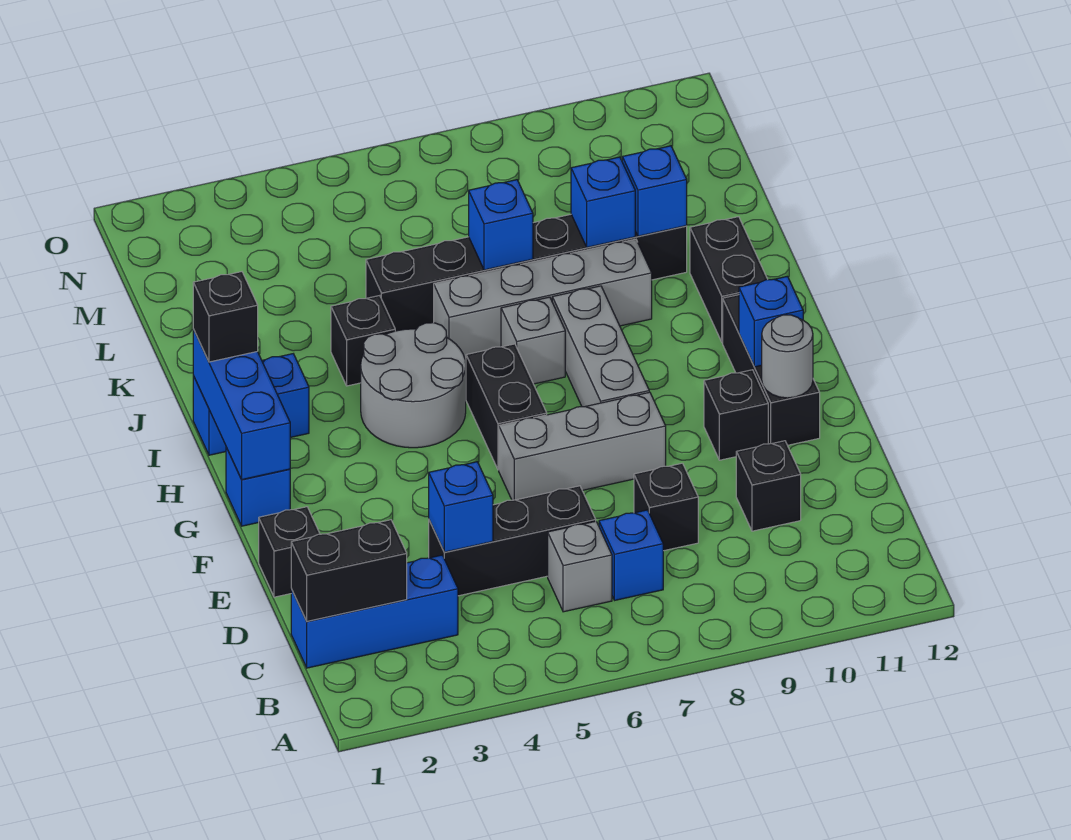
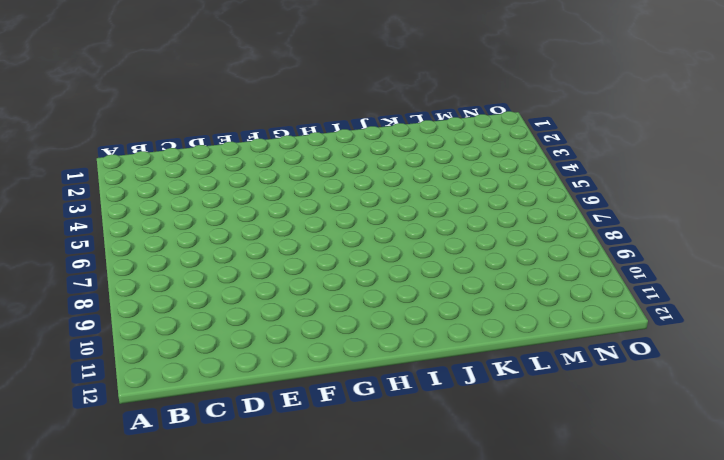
none -> blue 1x3 brick [291,555,458,668]
none -> grey 1x1 brick [548,521,612,612]
none -> blue 1x1 brick [599,510,663,600]

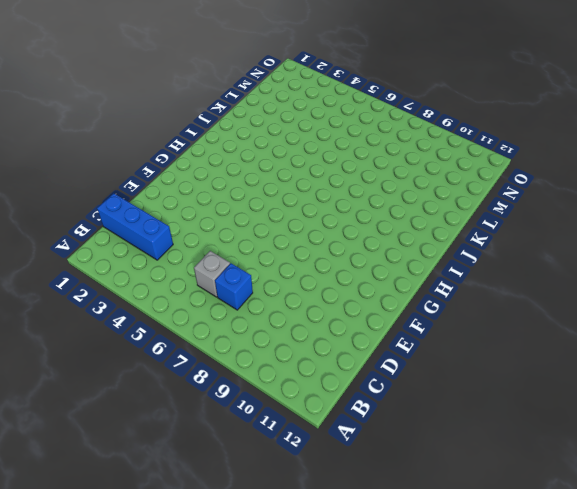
none -> black 1x3 brick [429,486,596,596]
none -> black 1x1 brick [634,463,698,551]
none -> black 1x1 brick [736,441,801,531]

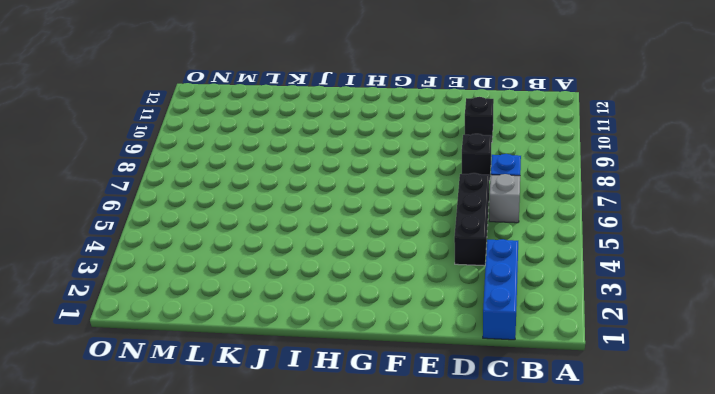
none -> black 1x1 brick [259,507,320,597]
none -> grey 1x3 brick [499,392,666,500]
none -> black 1x1 brick [704,370,768,460]

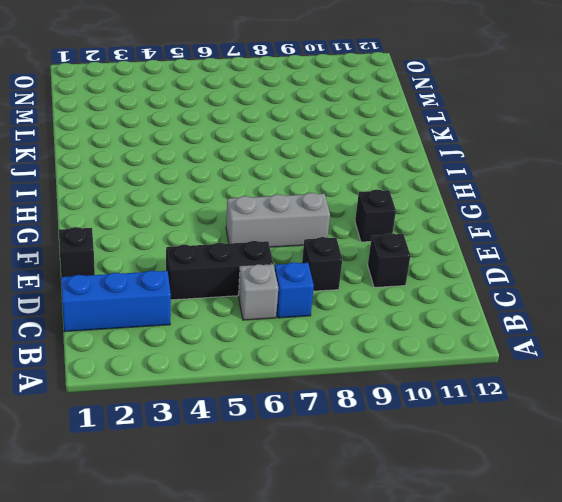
none -> black 1x3 brick [723,295,820,445]
none -> blue 1x1 brick [226,447,290,526]
none -> black 1x2 brick [466,344,547,470]

